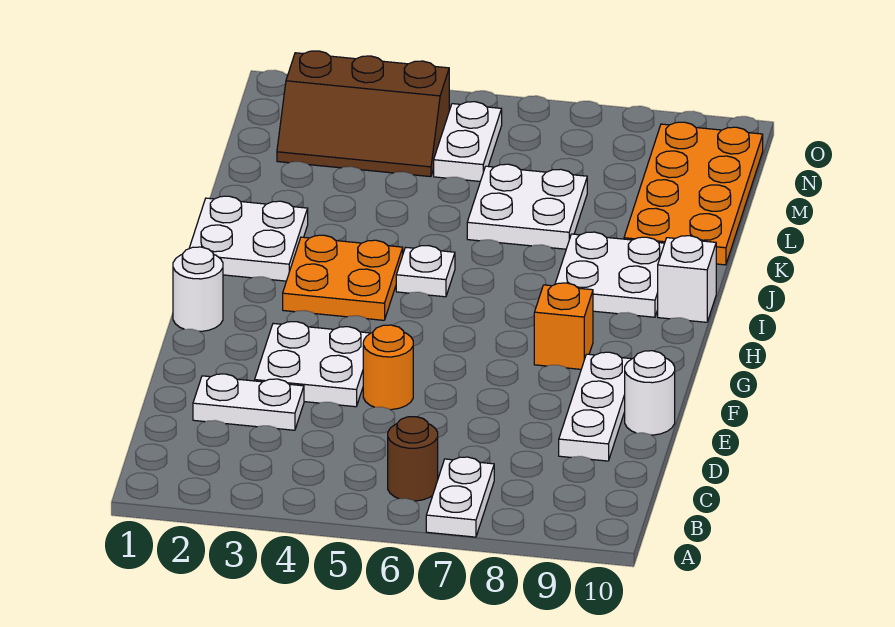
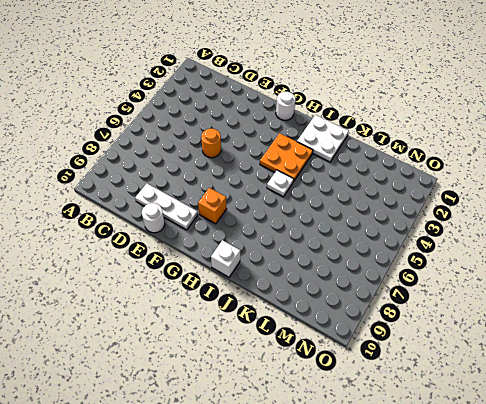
none -> white 1x2 plate [426,457,494,537]
none -> brown 1x1 round brick [388,417,438,501]
none -> white 1x2 plate [193,374,304,430]

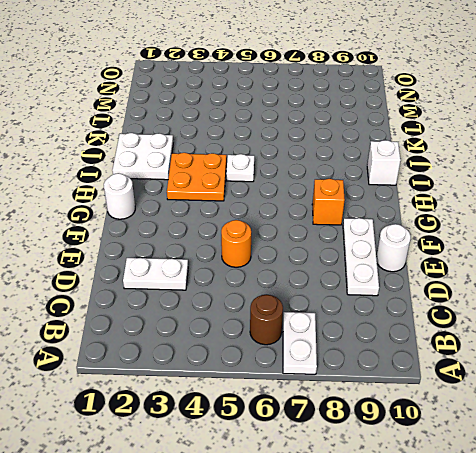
none -> white 2x2 plate [255,322,370,407]
none -> white 2x2 plate [555,232,665,317]
none -> white 2x2 plate [467,164,587,249]

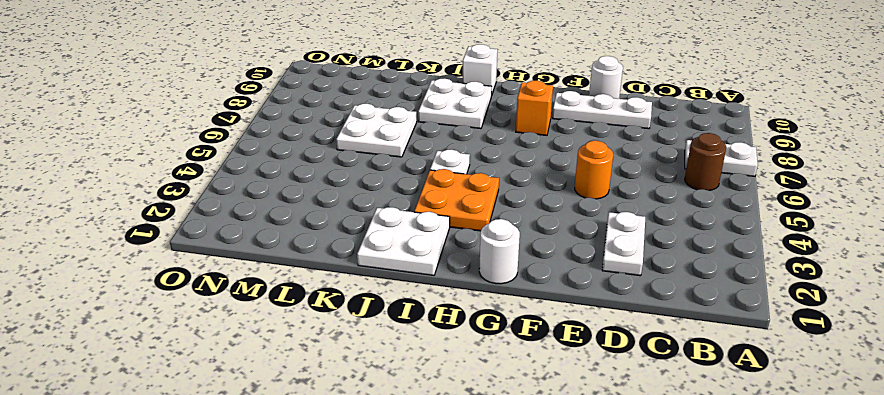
none -> white 2x2 plate [255,322,370,407]
none -> orange 2x4 plate [624,122,763,265]
none -> brown 2x3 slope [277,51,449,177]

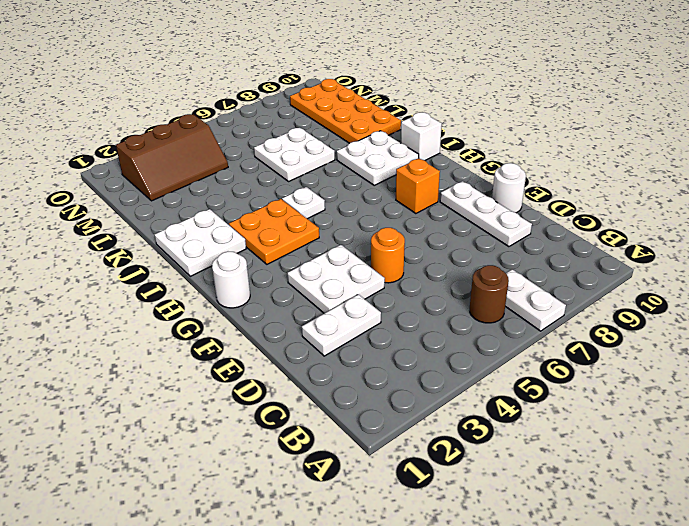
none -> white 1x2 plate [434,102,502,181]

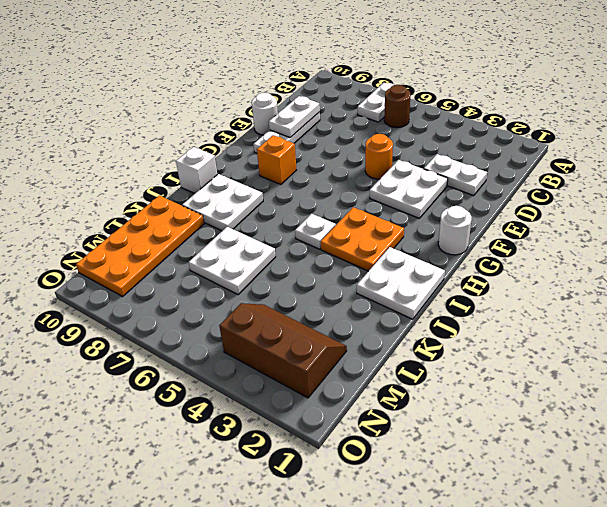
white 1x2 plate [269,96,320,137] -> white 1x2 plate moved to [434,102,502,181]

